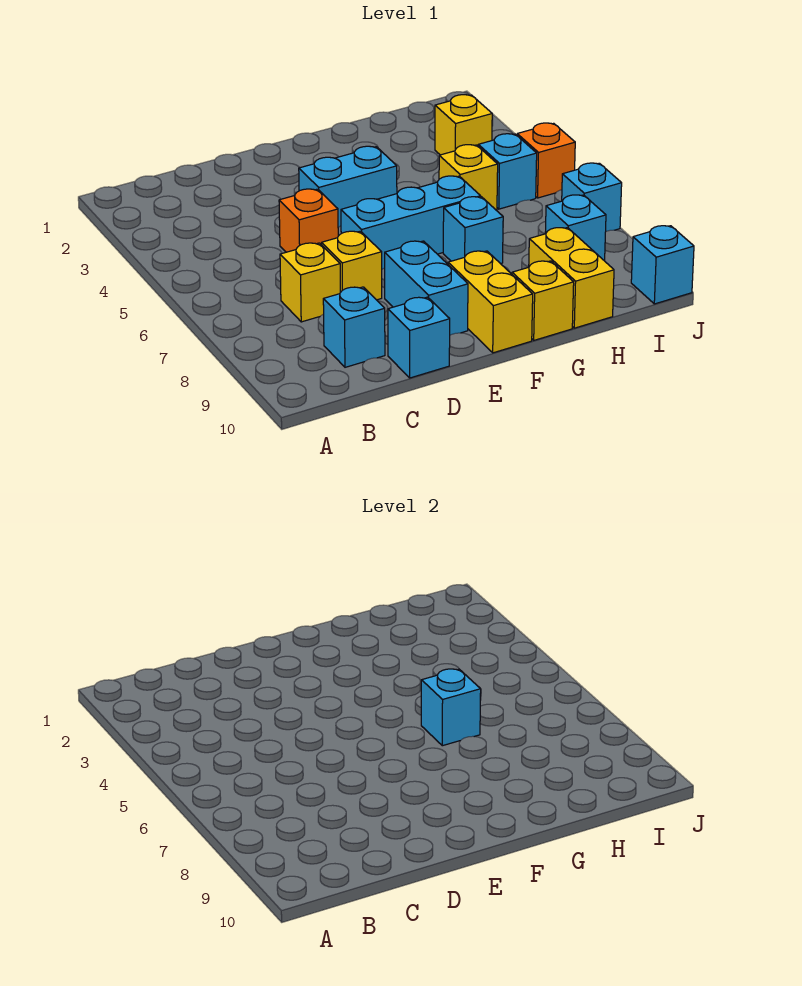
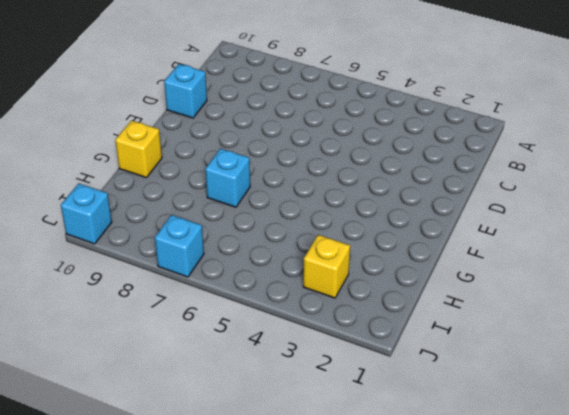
none -> yellow 1x1 brick [280,243,340,322]
none -> cyan 1x1 brick [323,287,385,367]
none -> orange 1x1 brick [279,189,338,252]

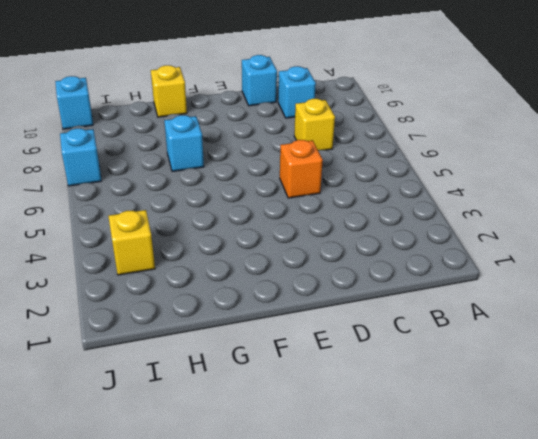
none -> yellow 1x1 brick [322,231,382,300]
none -> cyan 1x2 brick [299,146,397,227]
none -> cyan 1x3 brick [341,176,481,269]

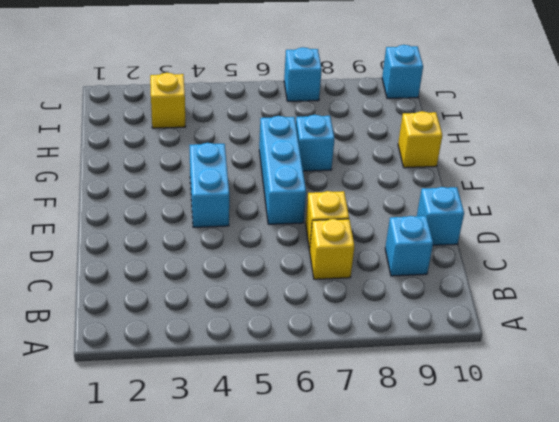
none -> orange 1x1 brick [279,189,338,252]
none -> cyan 1x2 brick [385,241,468,335]
none -> yellow 1x2 brick [448,251,533,353]

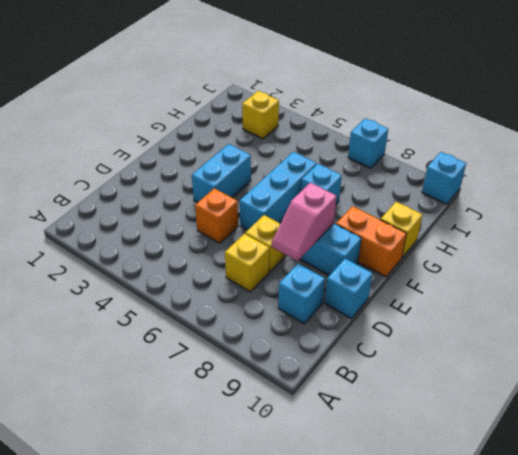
pink 1x2 slope [272,183,337,261] -> none
orange 1x2 brick [336,206,407,277] -> yellow 1x2 brick [448,251,533,353]
none -> yellow 1x1 brick [439,145,498,210]
none -> yellow 1x2 brick [529,228,614,328]
none -> cyan 1x1 brick [478,134,537,209]

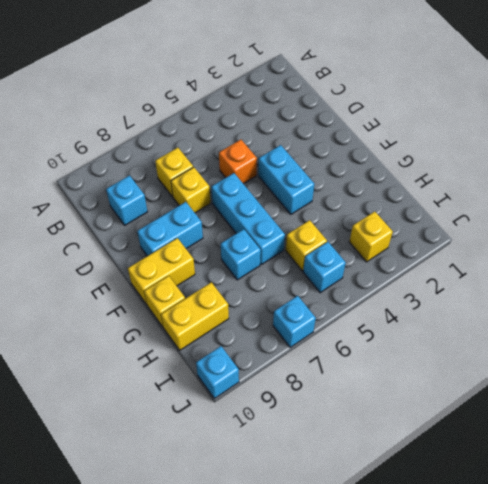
none -> cyan 1x1 brick [388,297,450,378]
none -> cyan 1x1 brick [545,195,606,261]
none -> orange 1x1 brick [517,123,575,198]

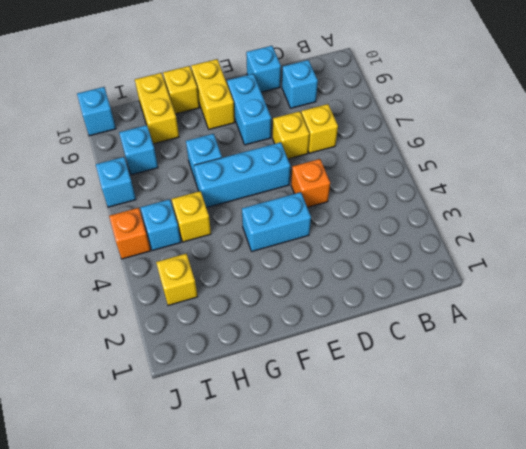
none -> cyan 1x1 brick [421,669,481,746]

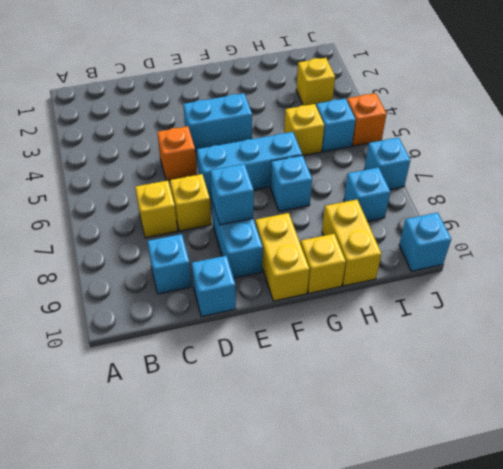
cyan 1x1 brick [210,164,254,225] -> cyan 1x1 brick moved to [421,669,481,746]

